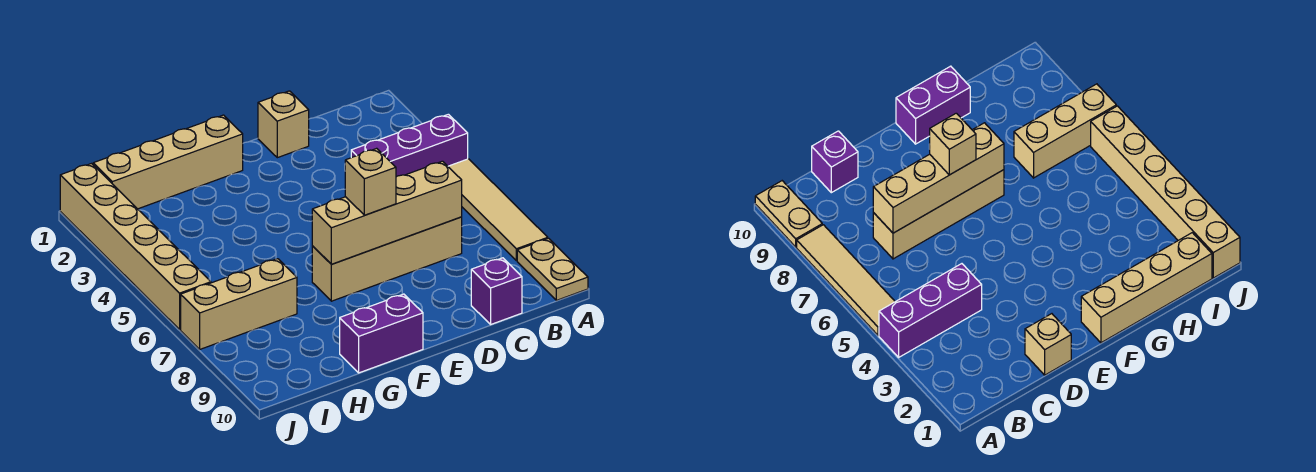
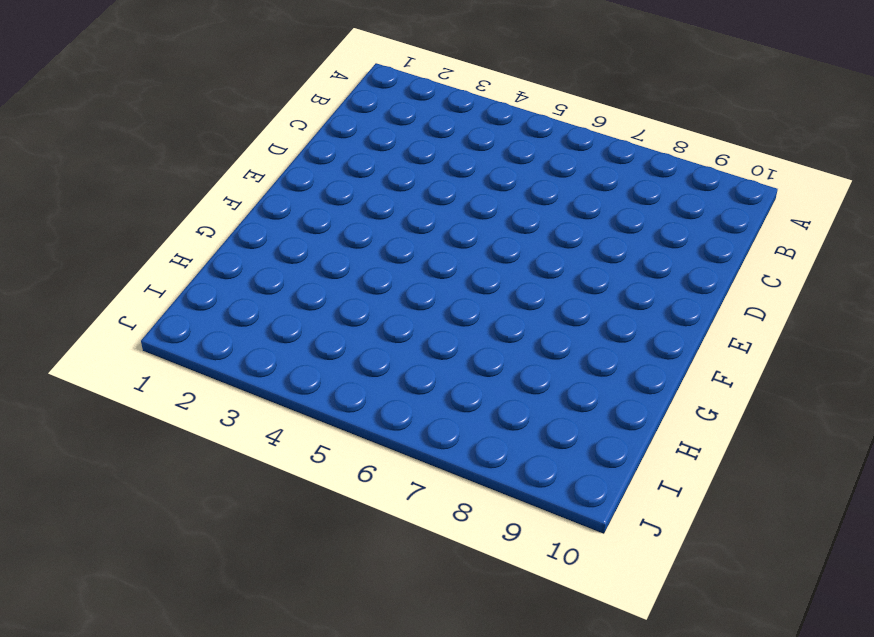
none -> purple 1x3 brick [351,114,468,177]
none -> tan 1x4 tile [448,159,548,261]
none -> tan 1x2 plate [517,238,588,300]

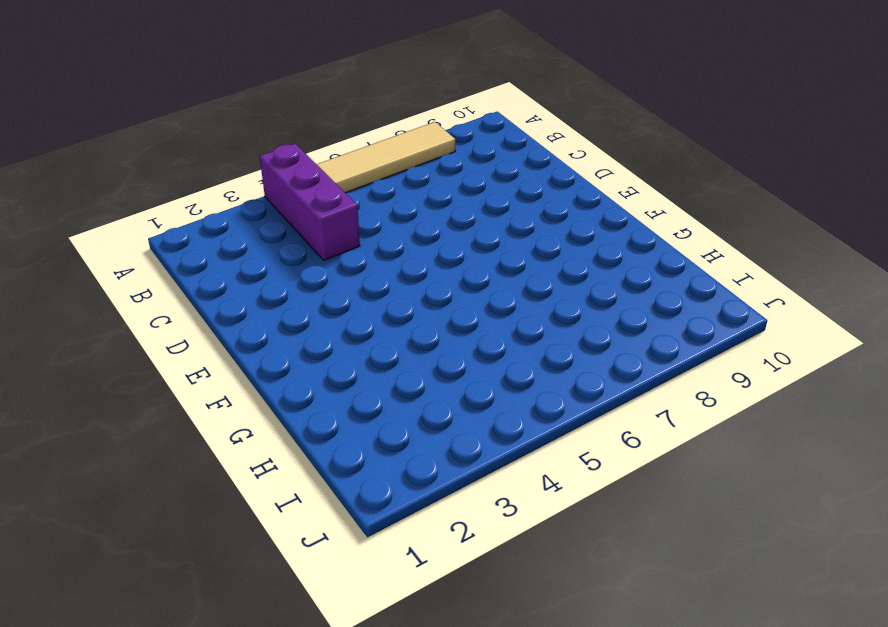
none -> tan 1x2 plate [517,238,588,300]
none -> tan 1x4 brick [312,217,462,301]
none -> purple 1x1 brick [471,258,522,324]

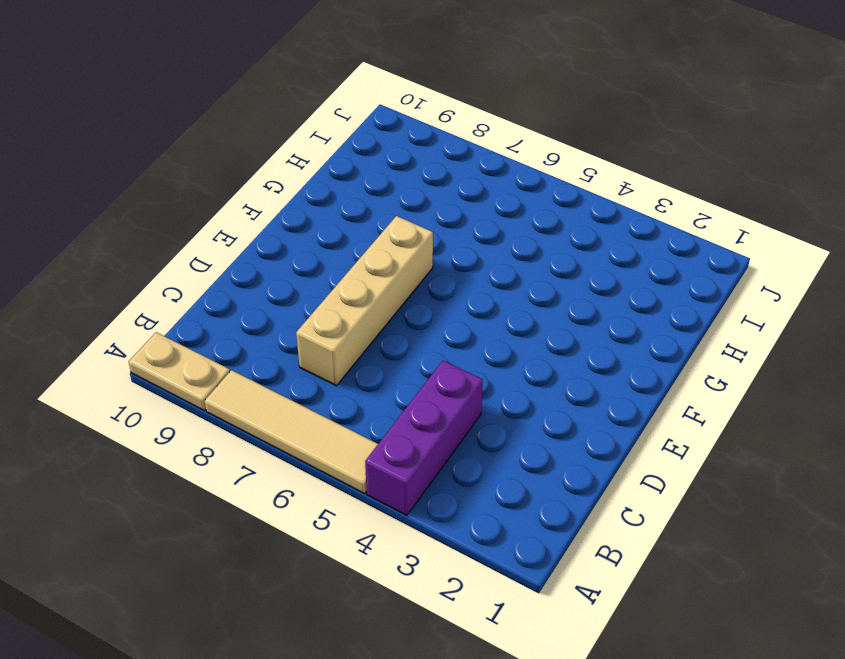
none -> purple 1x1 brick [471,258,522,324]
none -> tan 1x1 brick [258,91,309,158]
none -> tan 1x4 brick [93,115,243,209]

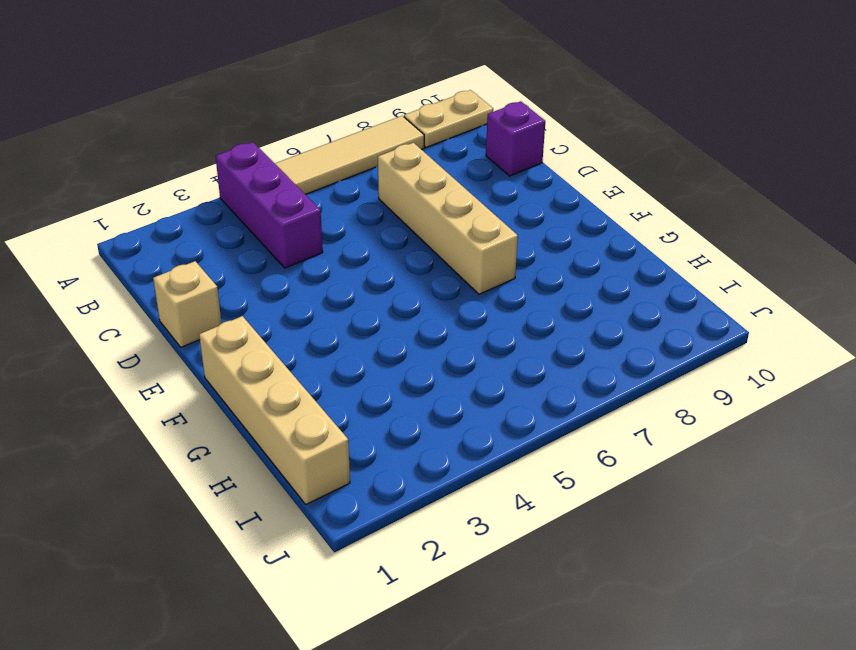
none -> purple 1x2 brick [340,294,423,373]
none -> tan 1x3 brick [181,259,297,349]
none -> tan 1x6 brick [60,164,211,329]

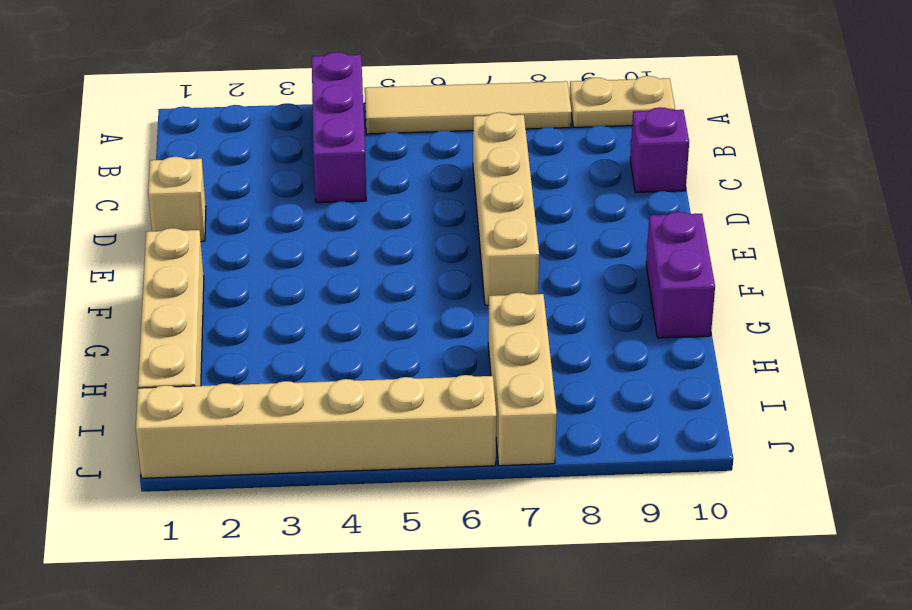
none -> tan 1x4 brick [312,161,462,264]
none -> tan 1x1 brick [345,148,396,215]

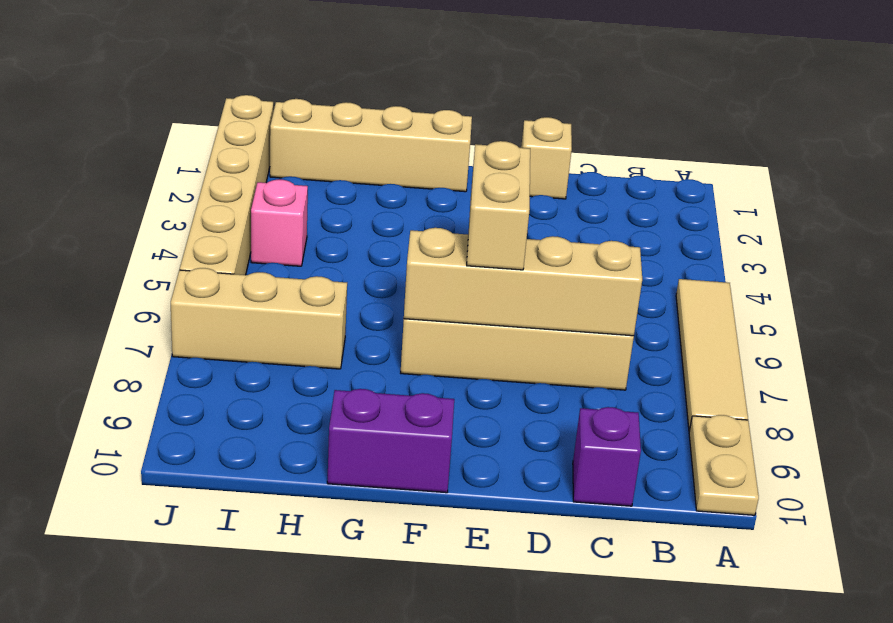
tan 1x2 brick [467,141,530,270] -> tan 1x1 brick [345,148,396,215]
pink 1x1 brick [251,180,308,266] -> none
none -> purple 1x3 brick [351,114,468,177]

